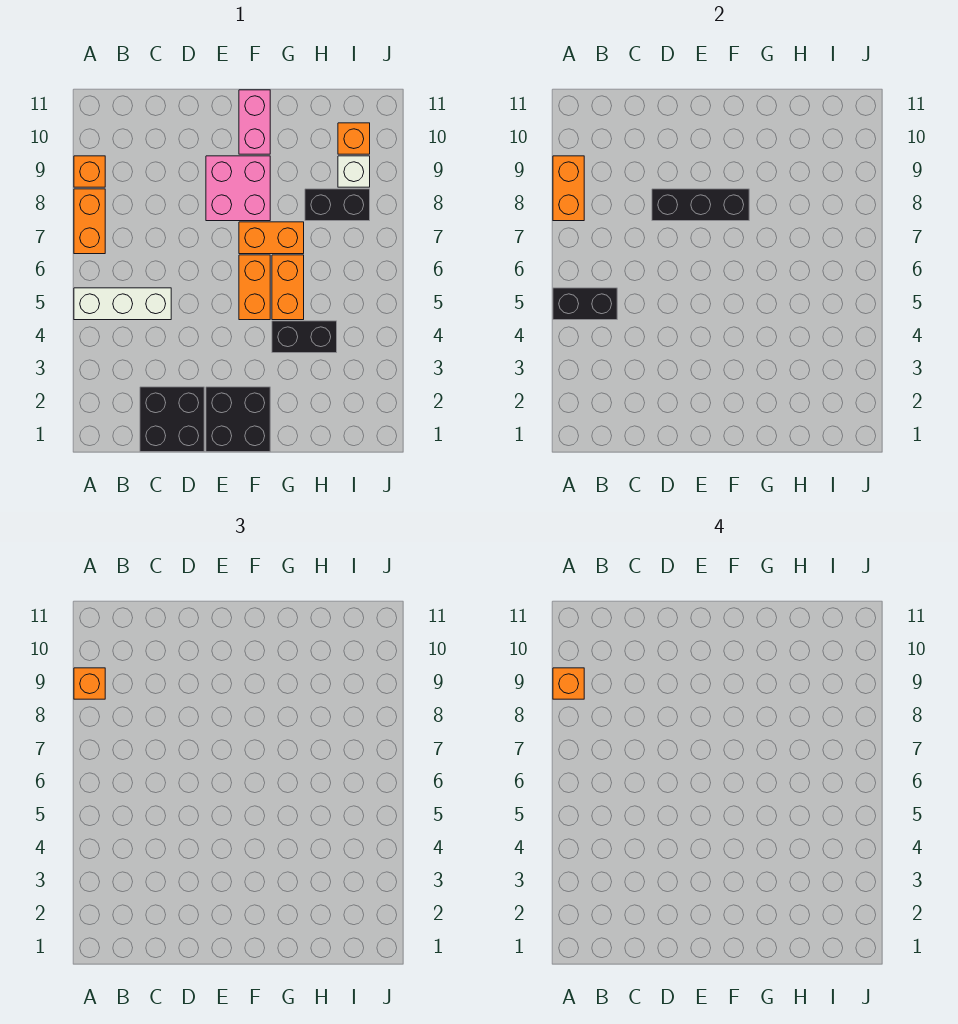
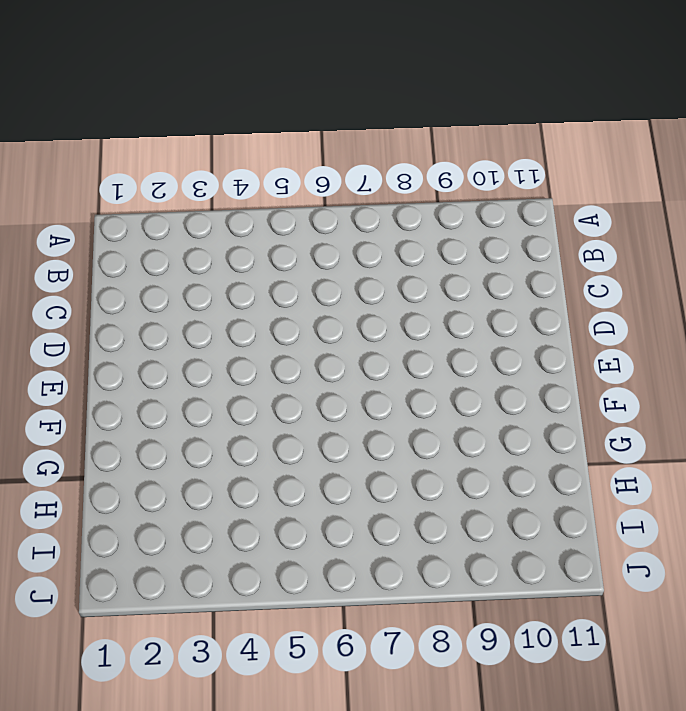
none -> white 1x3 brick [74,288,171,320]
none -> orange 1x2 brick [74,189,105,254]
none -> orange 1x1 brick [74,156,105,187]

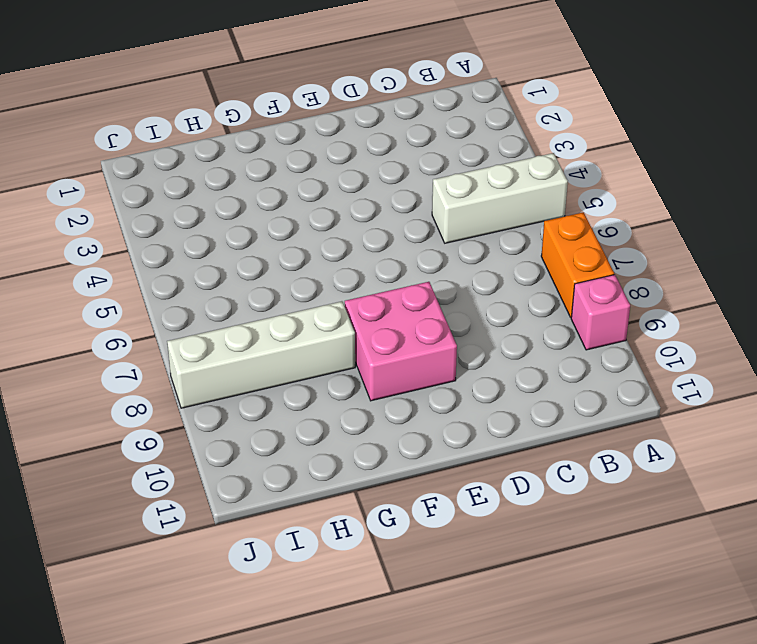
pink 1x1 brick [571,275,630,350] -> orange 1x1 brick [74,156,105,187]
white 1x4 brick [167,301,355,408] -> black 1x2 brick [305,189,370,221]
none -> black 2x2 brick [140,387,204,452]
none -> black 2x2 brick [206,387,270,452]
none -> orange 1x2 brick [239,255,270,320]

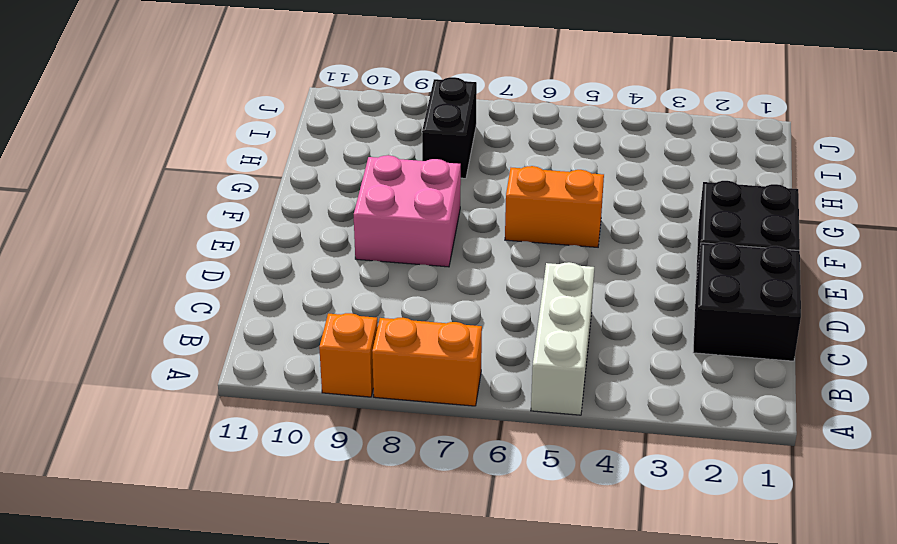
none -> orange 1x2 brick [239,222,304,254]
none -> pink 1x2 brick [239,90,270,154]
none -> black 1x2 brick [272,321,337,353]

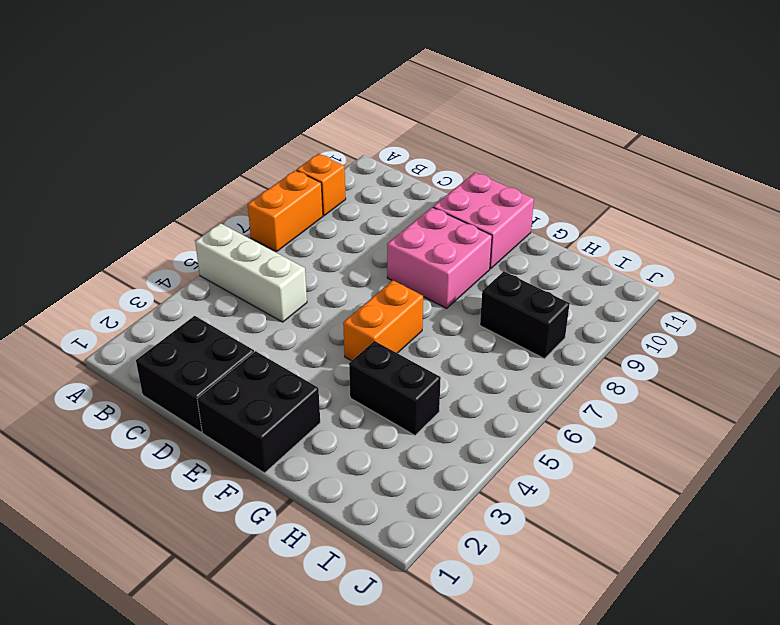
pink 2x2 brick [433,172,534,269] -> pink 1x2 brick [239,90,270,154]
none -> orange 1x2 brick [239,222,304,254]
none -> orange 1x2 brick [272,255,304,320]
none -> white 1x1 brick [338,156,370,187]

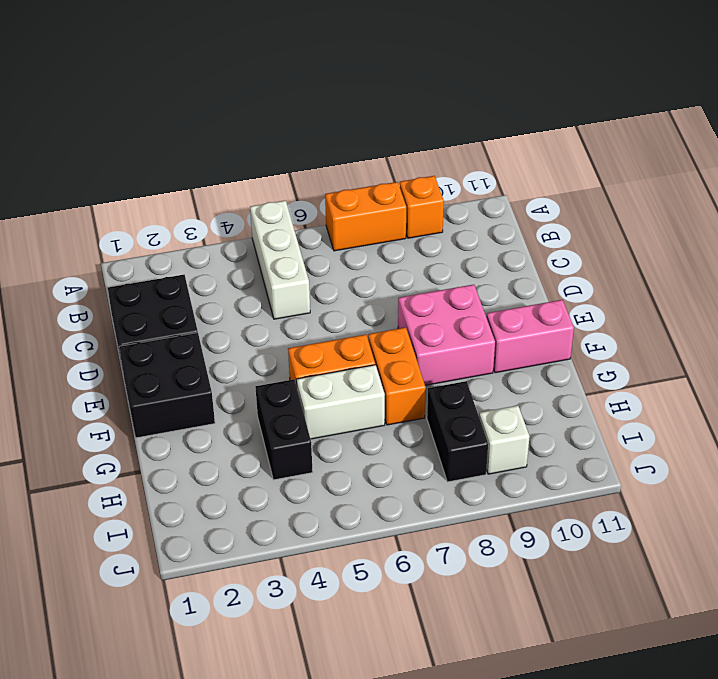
white 1x2 brick [296,365,385,439] -> orange 1x2 brick [272,255,304,320]
none -> orange 1x1 brick [338,123,370,154]
none -> black 1x2 brick [553,288,617,320]
none -> orange 1x2 brick [553,156,584,221]

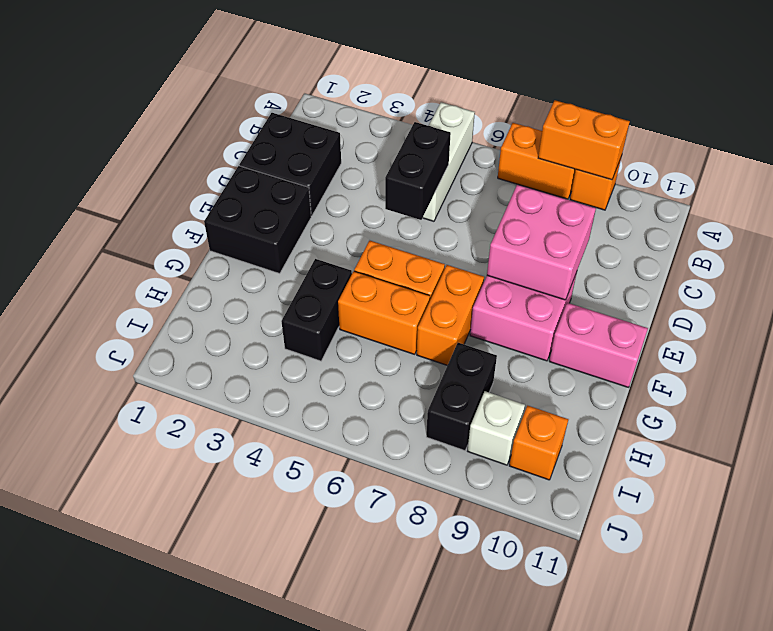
black 1x2 brick [385,122,451,220] -> black 1x2 brick moved to [553,288,617,320]
pink 2x2 brick [487,185,596,300] -> black 1x3 brick [652,189,749,221]
none -> orange 1x1 brick [74,668,105,699]
none -> orange 1x1 brick [553,668,584,699]

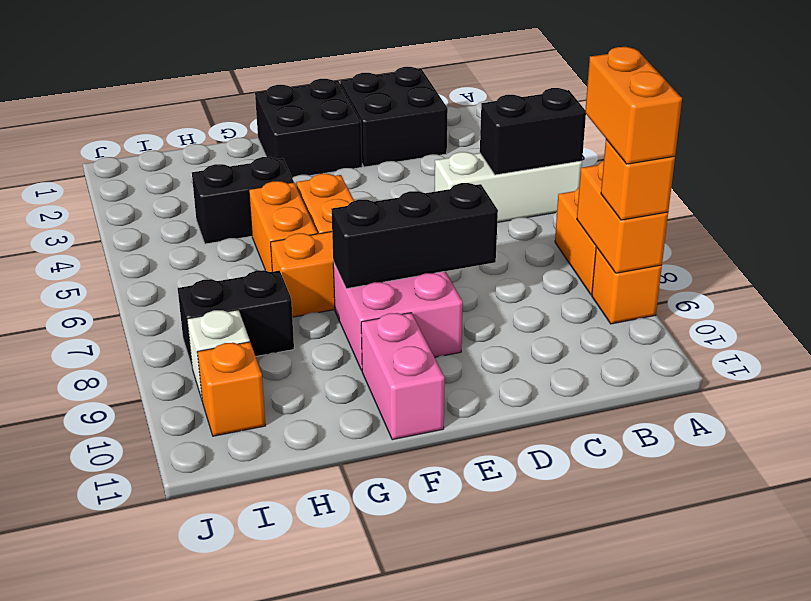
orange 1x2 brick [585,47,682,164] -> orange 1x1 brick [553,668,584,699]

